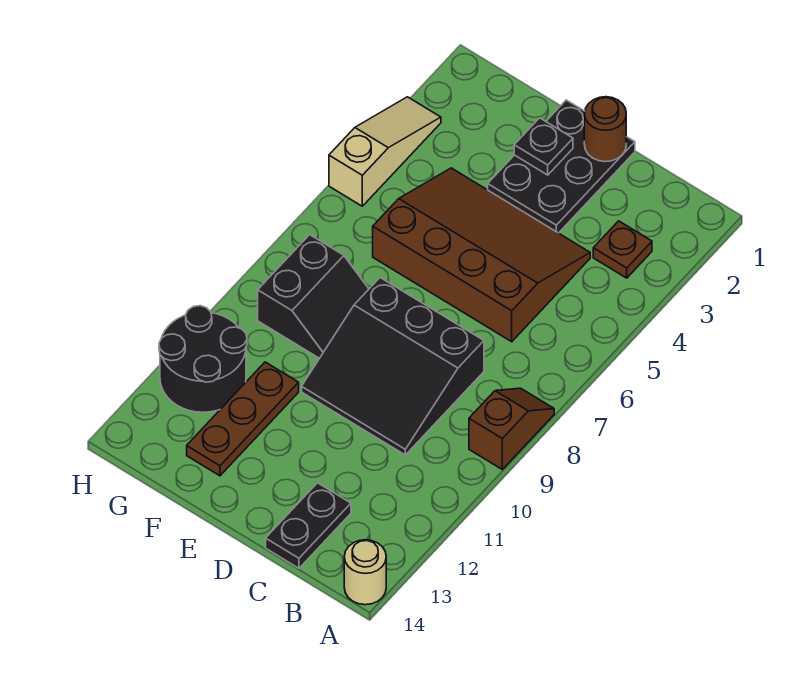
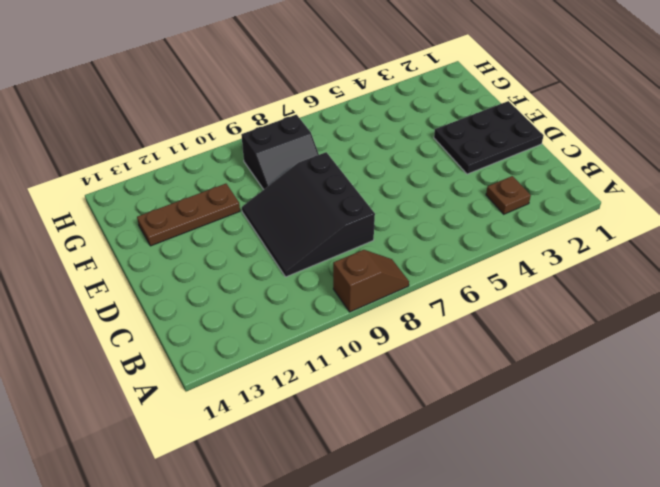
none -> tan 1x1 round brick [344,540,386,605]
none -> brown 3x4 slope [373,168,590,342]
none -> black 1x2 plate [266,483,351,568]

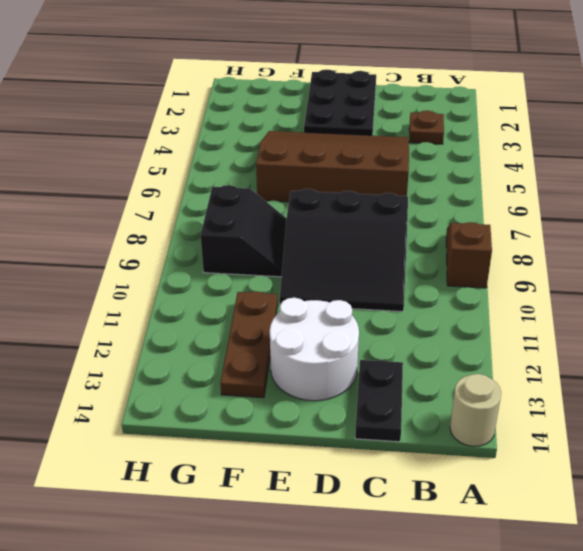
white 2x2 round brick [270,298,359,401] -> none
none -> black 2x2 round brick [159,306,247,412]
none -> tan 1x3 slope [329,97,441,206]
none -> brown 1x1 round brick [584,97,626,162]

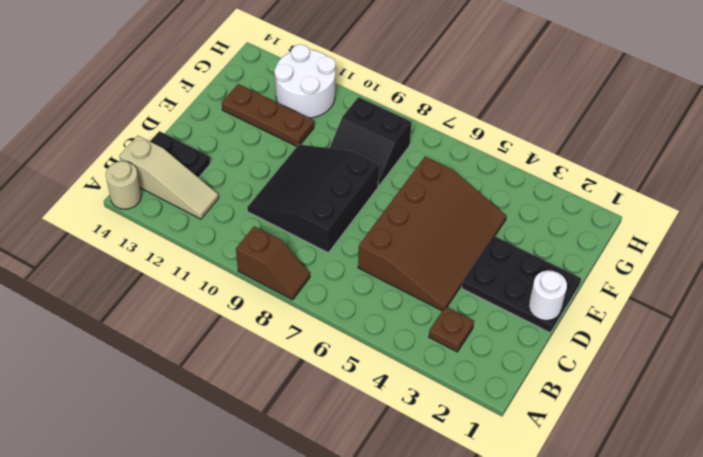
tan 1x3 slope [119,136,219,219] -> tan 1x3 slope moved to [329,97,441,206]
white 1x1 round brick [529,270,567,320] -> brown 1x1 round brick [584,97,626,162]
white 2x2 round brick [274,45,336,118] -> black 2x2 round brick [159,306,247,412]
none -> black 1x1 plate [514,118,573,175]

